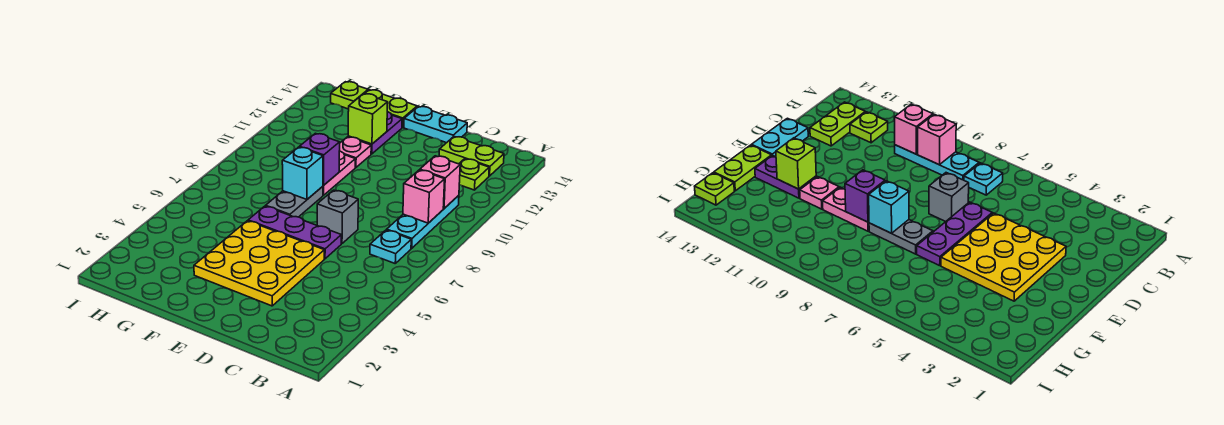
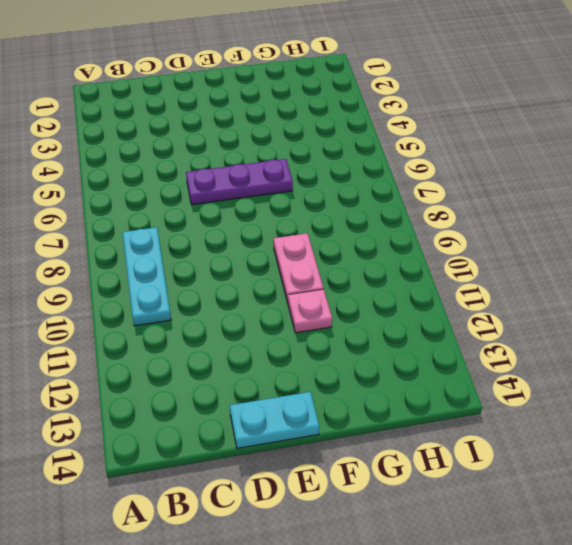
none -> cyan 1x1 plate [370,230,411,263]
none -> lime 1x1 plate [459,159,489,190]
none -> lime 1x2 plate [439,137,504,176]

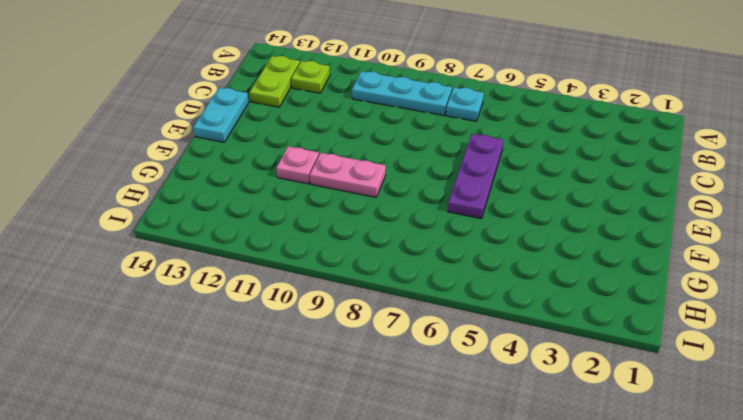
none -> yellow 3x3 plate [194,221,324,306]
none -> grey 1x1 brick [317,190,358,244]
none -> grey 1x2 plate [266,186,323,217]

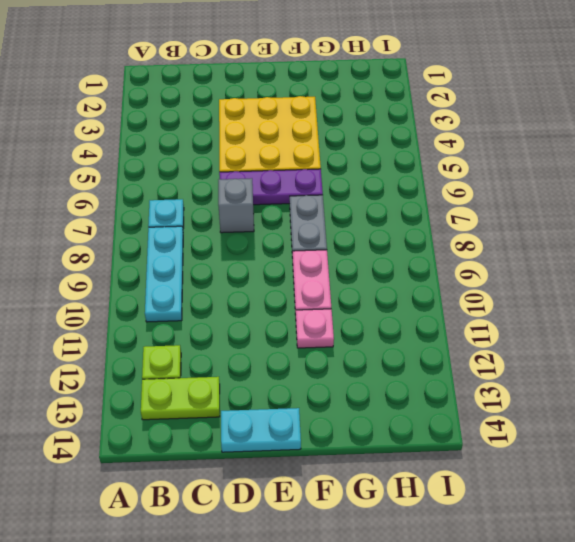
none -> purple 1x2 plate [348,112,402,154]
none -> lime 1x2 plate [365,90,417,128]
none -> lime 1x1 plate [331,82,368,109]

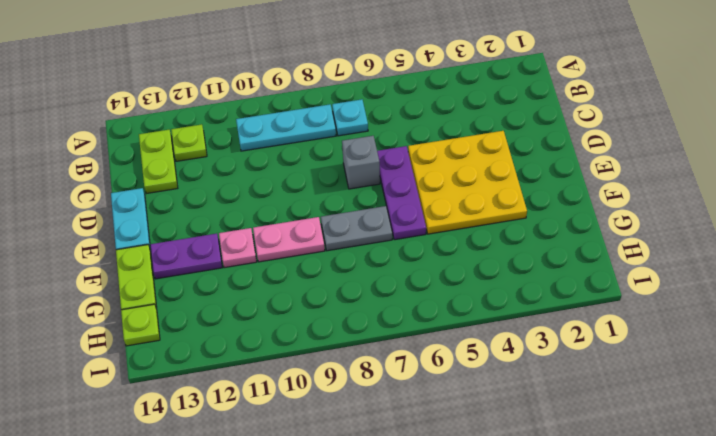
none -> pink 1x1 brick [403,170,445,223]
none -> pink 1x1 brick [420,156,460,208]
none -> cyan 1x1 brick [282,147,323,199]

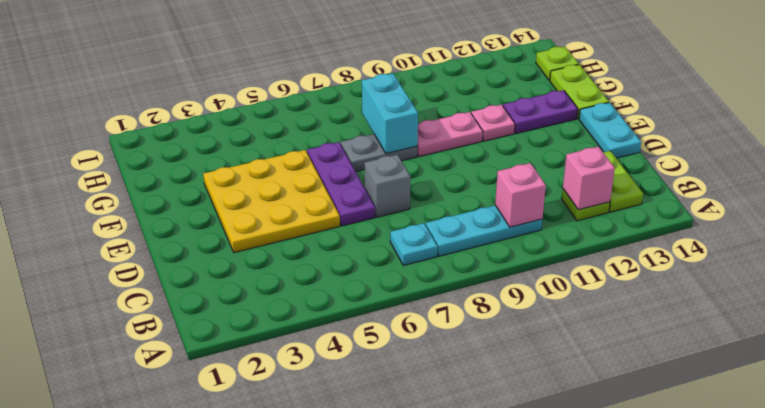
pink 1x1 brick [563,146,615,210] -> pink 1x1 brick moved to [403,170,445,223]
cyan 1x2 brick [362,73,418,154] -> cyan 1x1 brick [282,147,323,199]
none -> purple 1x1 brick [300,133,340,185]
none -> lime 1x1 brick [348,94,388,144]

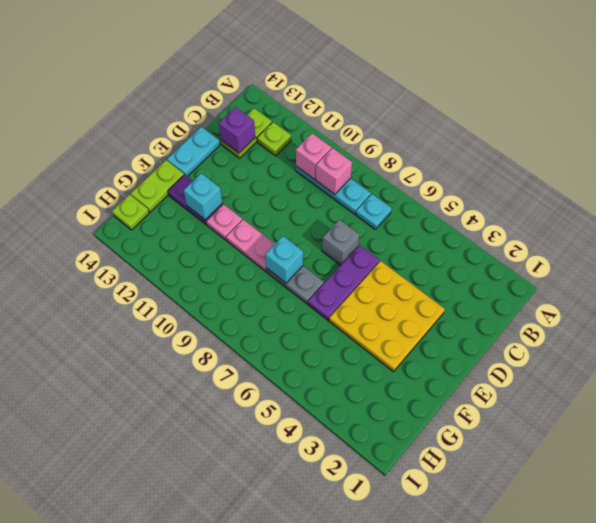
purple 1x1 brick [219,107,255,153] -> purple 1x1 brick moved to [300,133,340,185]
cyan 1x1 brick [184,173,222,220] -> lime 1x1 brick [348,94,388,144]

